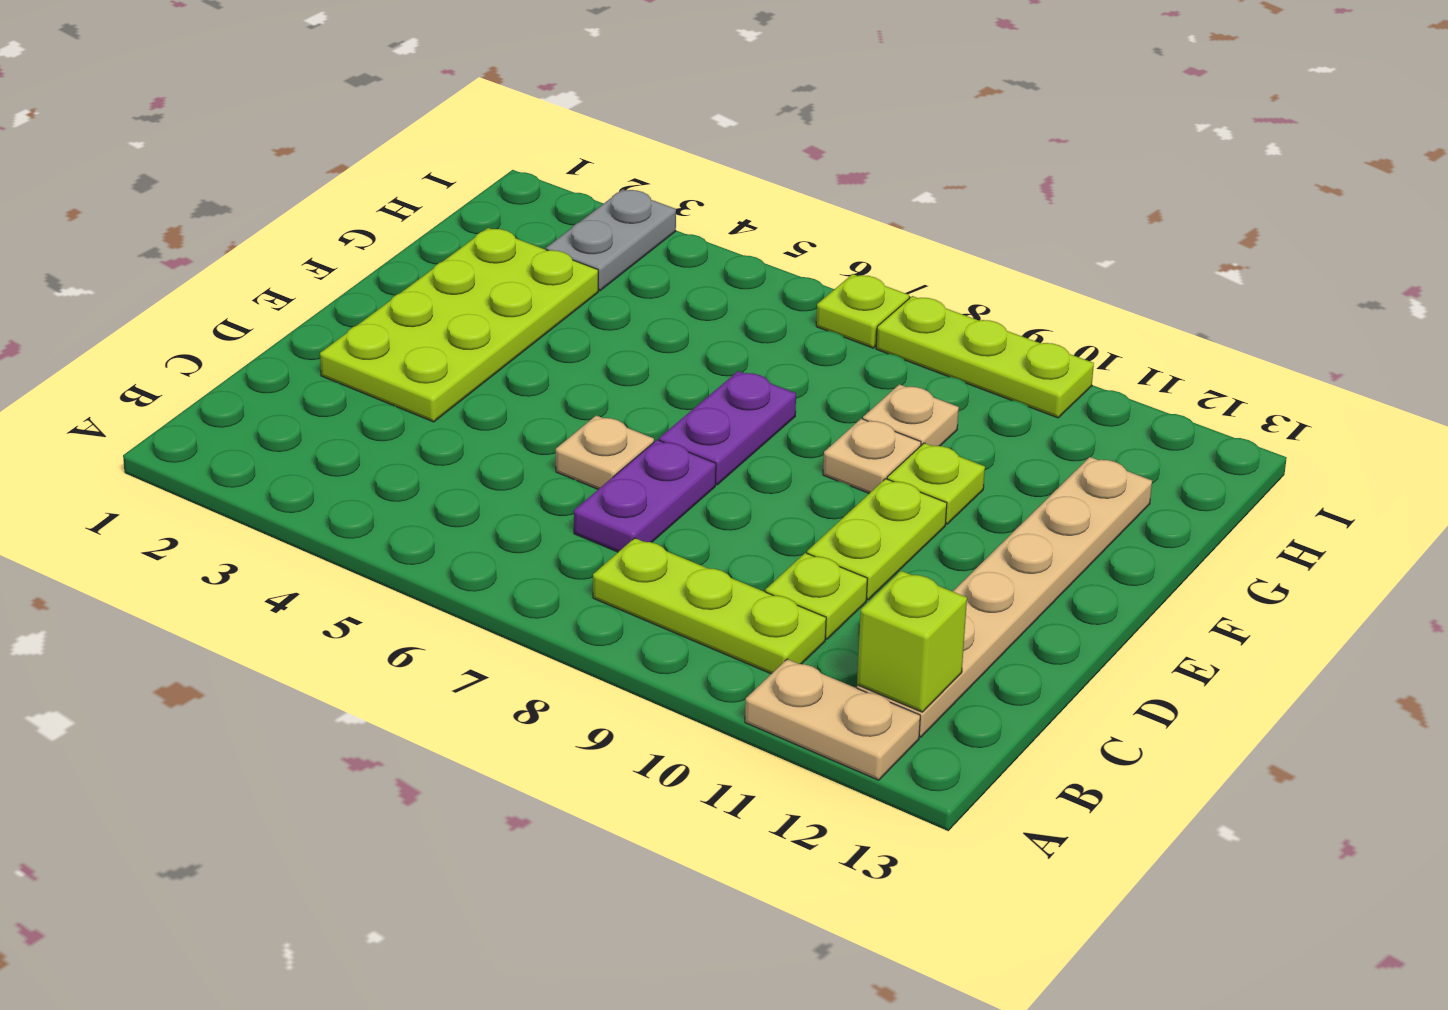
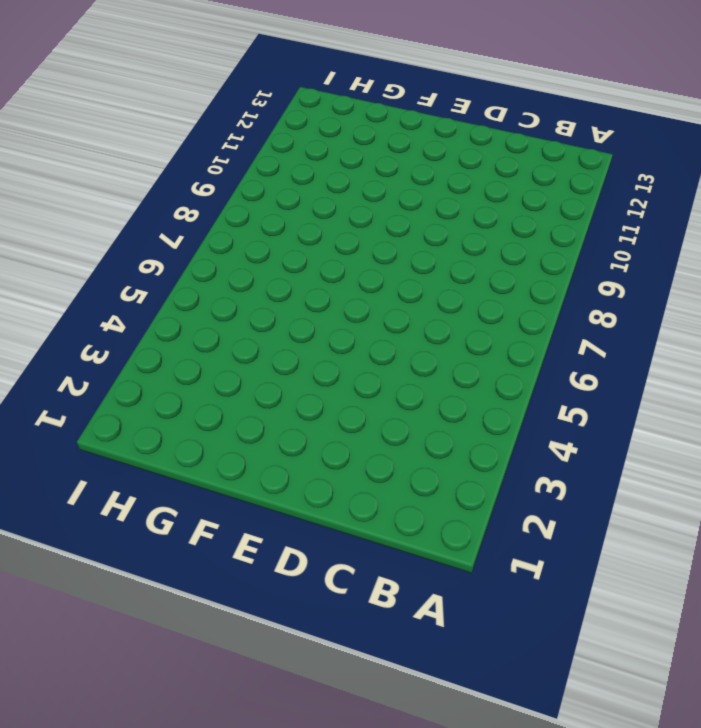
none -> tan 1x2 plate [745,659,920,780]
none -> lime 1x3 plate [593,538,826,674]
none -> tan 1x6 plate [857,457,1152,737]

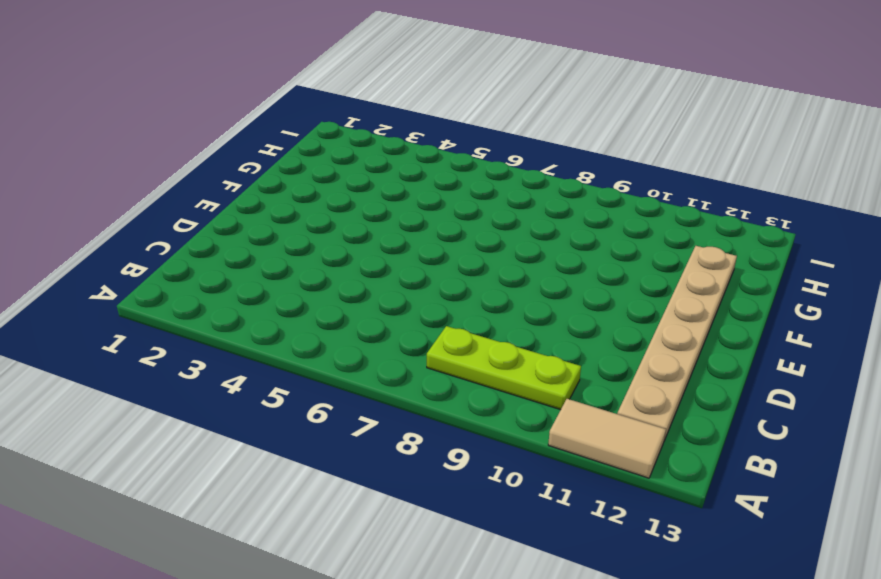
tan 1x2 tile [548,399,666,478] -> tan 1x2 plate [745,659,920,780]
none -> purple 1x2 plate [574,440,716,552]
none -> lime 1x1 plate [765,553,868,639]
none -> lime 2x4 plate [320,228,598,422]

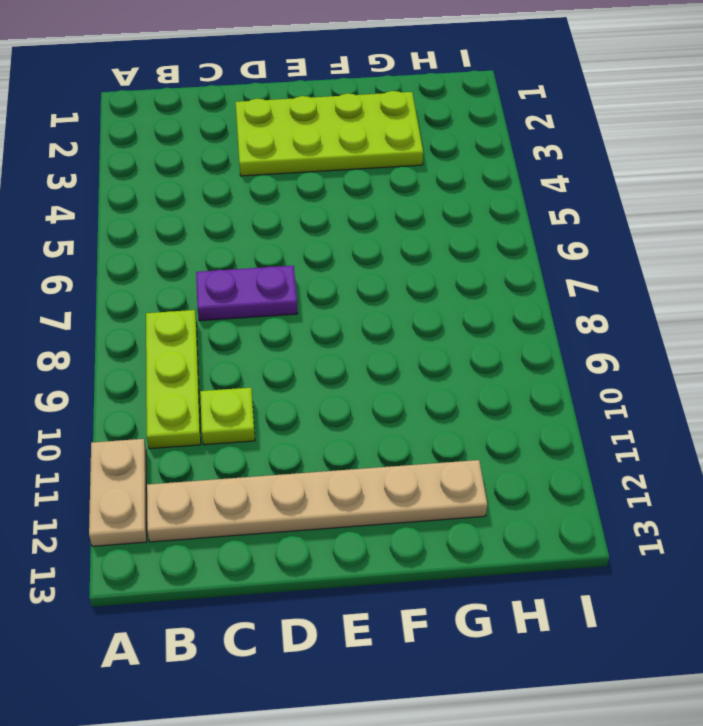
none -> tan 1x1 plate [556,415,654,489]
none -> lime 1x2 plate [807,479,947,600]
none -> purple 1x2 plate [659,371,796,485]

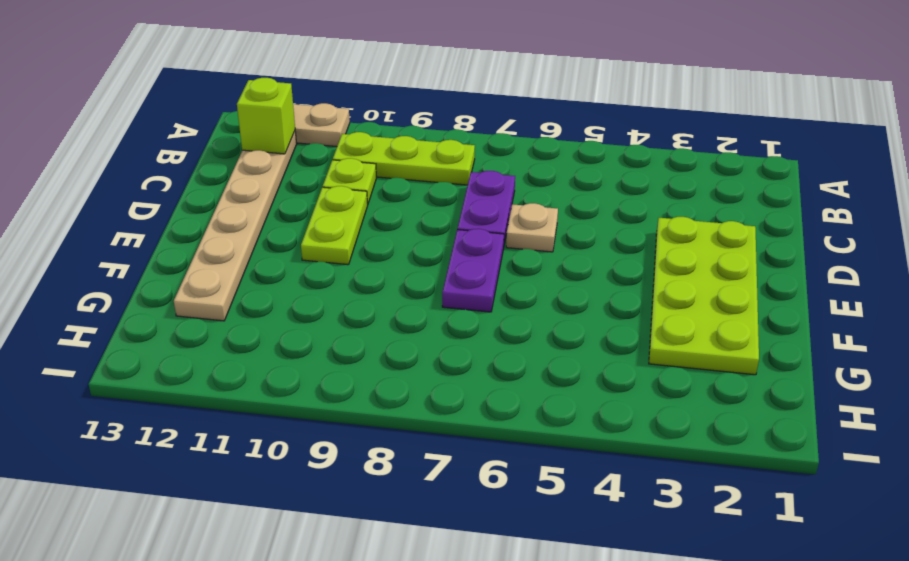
none -> tan 1x1 plate [823,419,921,493]
none -> lime 1x1 plate [887,443,985,524]
none -> tan 1x1 plate [863,384,959,446]

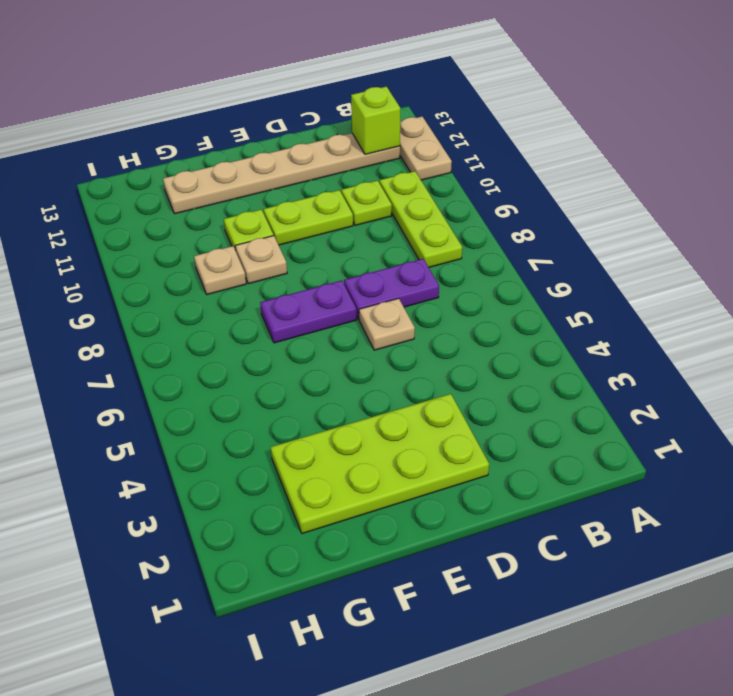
none -> grey 1x2 plate [546,189,676,291]
none -> lime 1x1 plate [816,274,909,348]
none -> lime 1x3 plate [876,296,1094,418]

